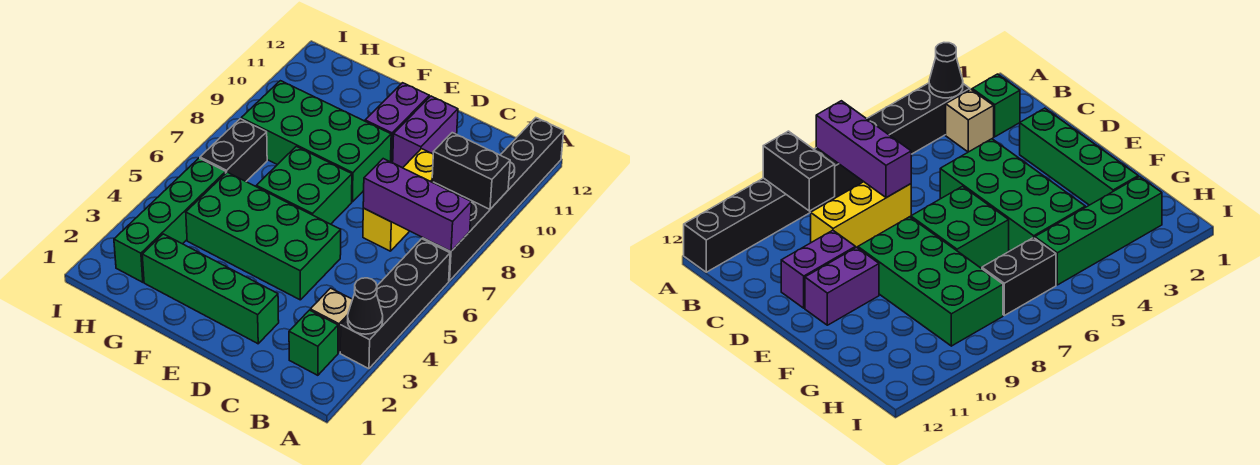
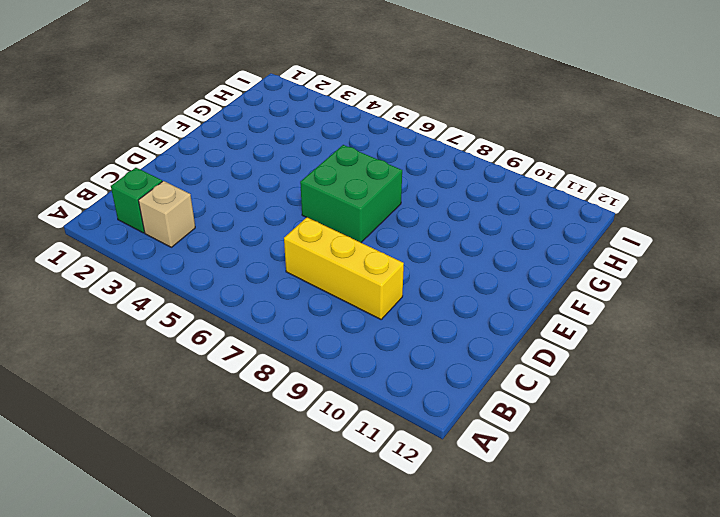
none -> black 1x4 brick [340,239,450,369]
none -> black 1x6 brick [422,118,564,281]
none -> green 1x4 brick [142,234,279,344]

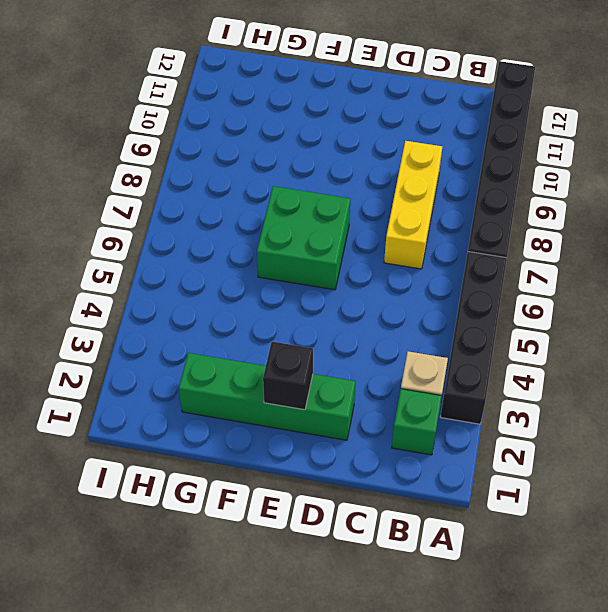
black 1x1 brick [263,342,313,410] -> none
none -> green 2x4 brick [186,172,341,300]
none -> purple 1x2 brick [393,96,458,168]
none -> green 2x4 brick [241,81,391,202]

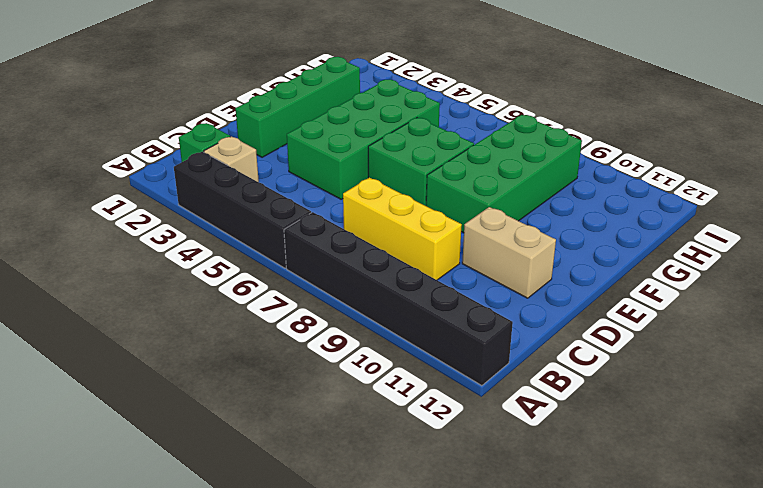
tan 1x2 brick [462,207,556,298] -> purple 1x2 brick [393,96,458,168]
none -> purple 1x2 brick [365,83,429,162]
none -> green 1x4 brick [114,158,226,282]
none -> black 1x2 brick [200,119,267,181]

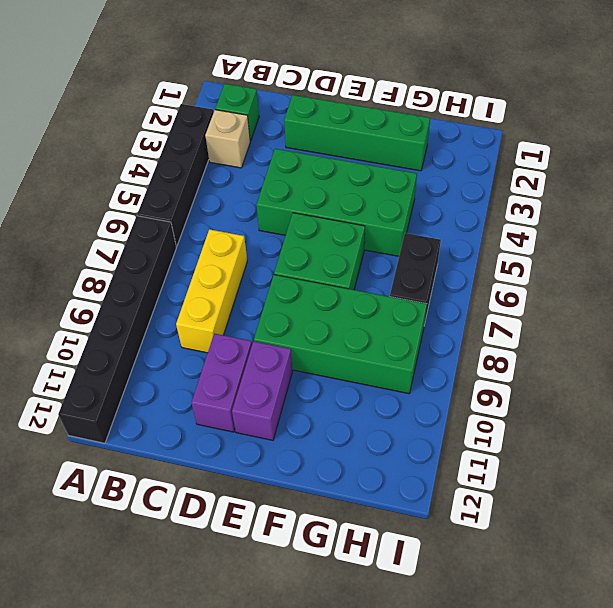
none -> green 1x4 brick [114,158,226,282]
none -> black 1x1 cone [348,278,383,334]
none -> purple 1x3 brick [363,159,471,251]

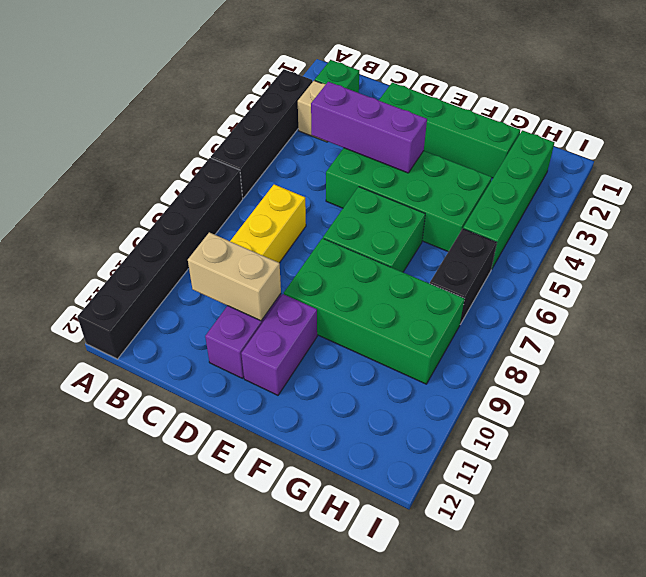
purple 1x3 brick [311,82,427,173] -> purple 1x3 brick moved to [363,159,471,251]
tan 1x2 brick [188,232,281,321] -> none
none -> black 1x1 cone [348,278,383,334]
none -> black 1x2 brick [432,133,510,209]

